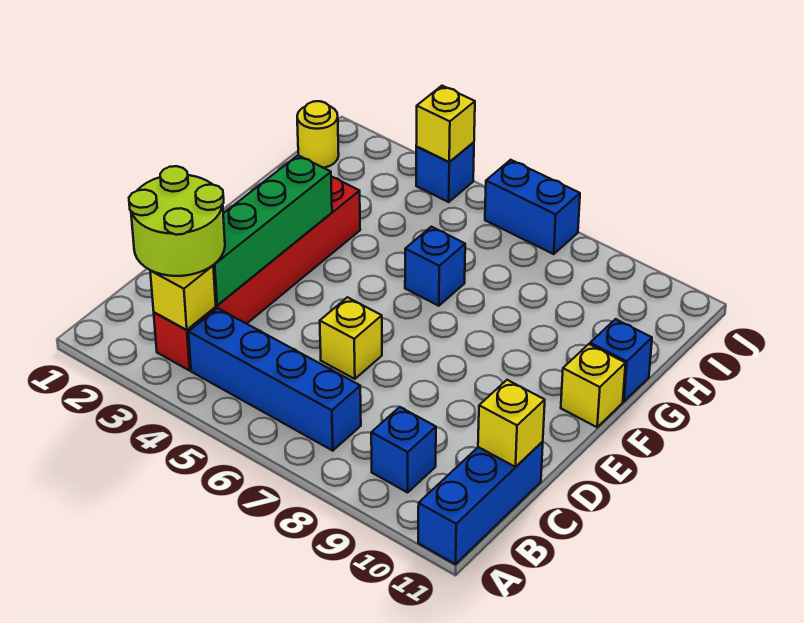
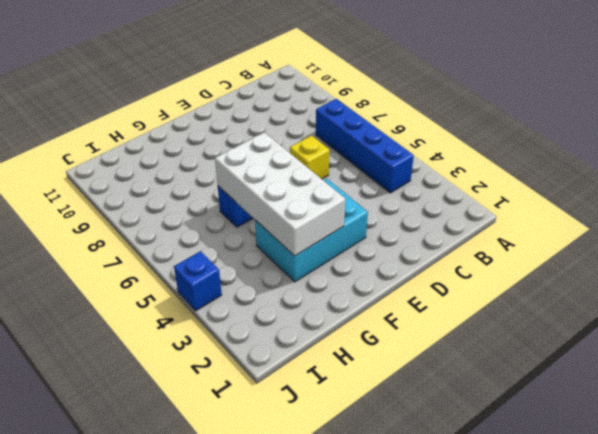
cyan 2x3 brick [255,179,368,282] -> red 1x6 brick [154,176,360,371]
white 2x4 brick [215,132,345,256] -> green 1x4 brick [213,155,332,305]
none -> blue 1x3 brick [418,441,543,564]
none -> blue 1x1 brick [371,407,436,492]
none -> yellow 1x1 brick [561,344,626,427]

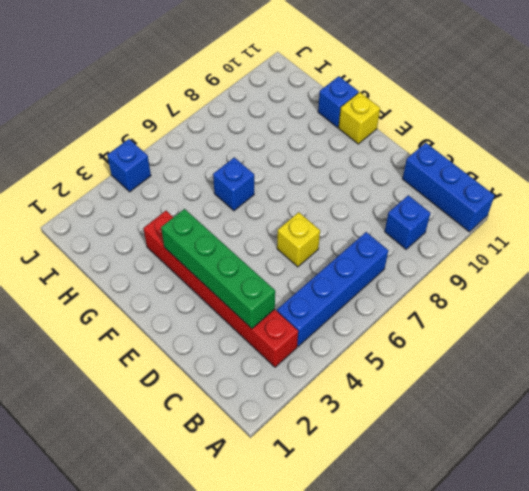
none -> yellow 1x1 round brick [297,101,339,168]
none -> blue 1x2 brick [485,160,580,254]
none -> yellow 1x1 brick [150,265,216,330]

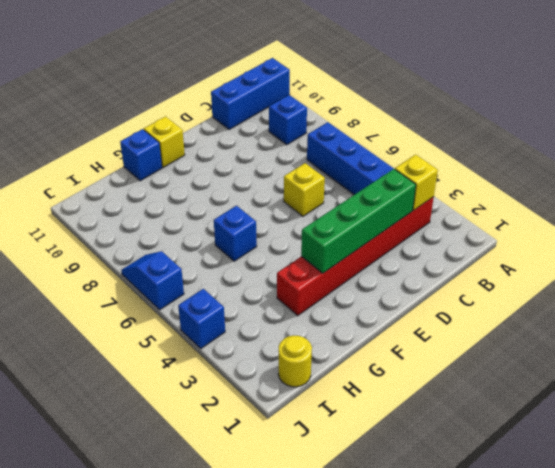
blue 1x2 slope [121,251,184,310] -> blue 1x2 brick [485,160,580,254]
none -> yellow 1x1 brick [478,380,545,467]
none -> yellow 1x1 brick [416,86,475,162]
none -> lime 2x2 round brick [129,166,225,276]

